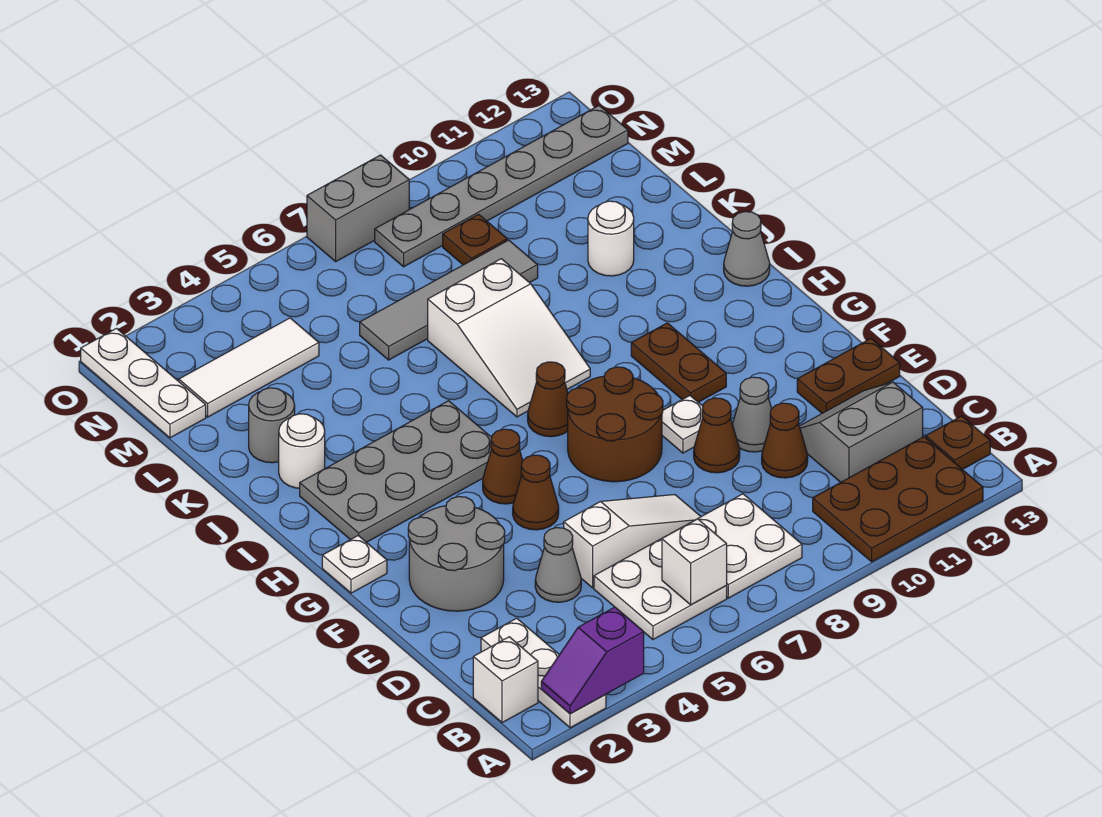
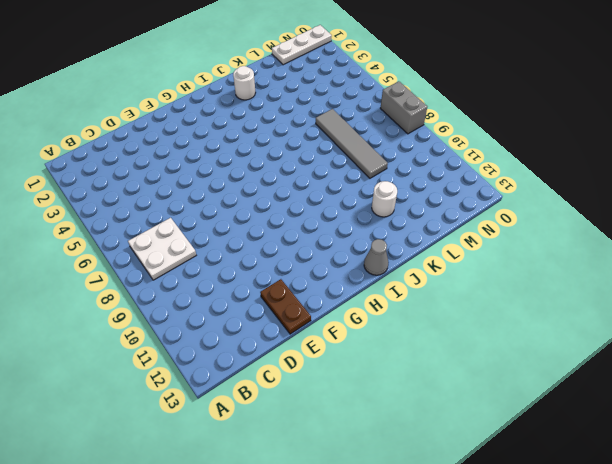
none -> white 1x3 plate [481,618,606,728]
none -> brown 2x3 plate [813,437,983,562]
none -> white 1x1 brick [473,637,538,723]
none -> white 2x2 plate [594,536,727,640]

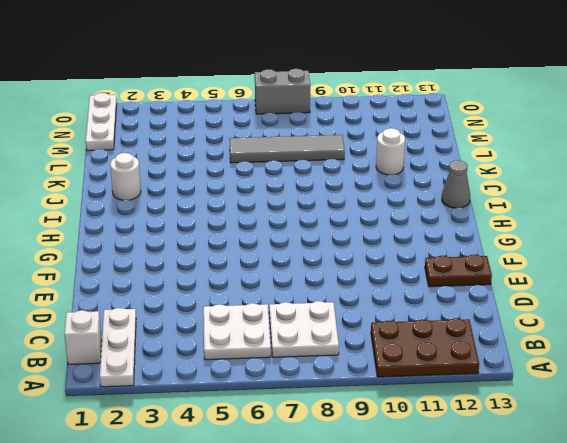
none -> brown 1x1 plate [926,416,990,470]
none -> grey 2x2 slope [800,382,923,482]
none -> grey 1x1 cone [535,528,581,602]
none -> white 1x3 slope [564,495,701,588]

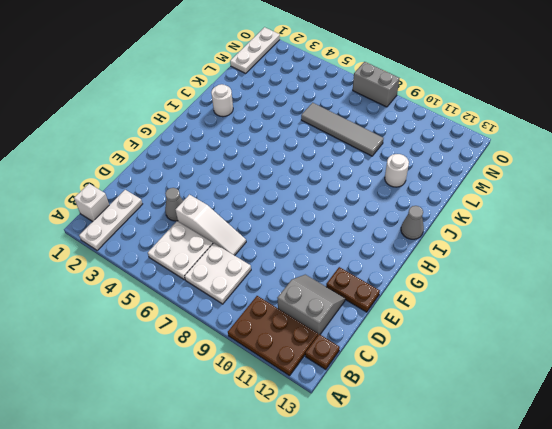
none -> brown 1x1 cone [762,403,808,478]
none -> grey 2x2 round brick [408,497,505,611]
none -> brown 1x1 cone [694,398,740,473]
none -> grey 1x1 cone [733,377,772,452]

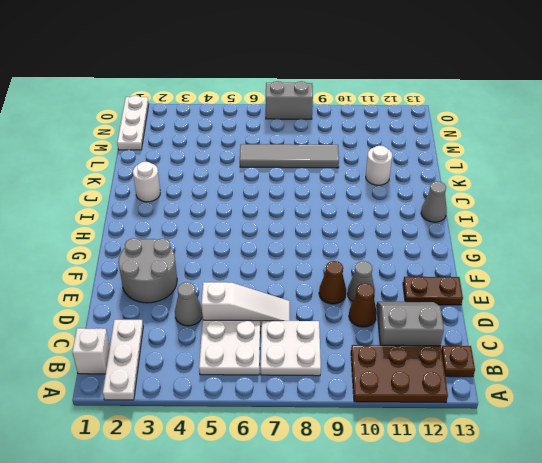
none -> brown 1x1 cone [513,455,559,530]
none -> brown 2x2 round brick [567,367,663,482]
none -> white 1x1 plate [662,396,703,453]
none -> white 1x1 plate [322,536,387,593]

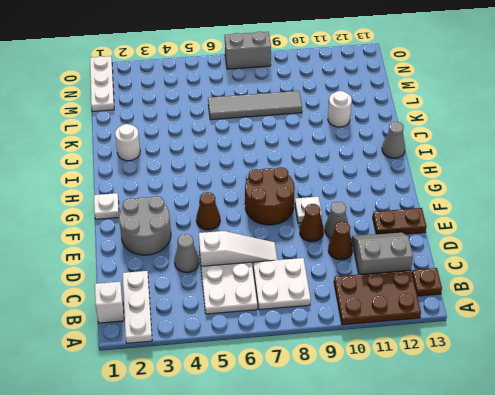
none -> brown 1x1 cone [483,429,523,504]
none -> brown 1x2 plate [631,323,726,402]
none -> grey 2x4 plate [300,401,492,542]
none -> brown 1x1 cone [528,362,568,437]

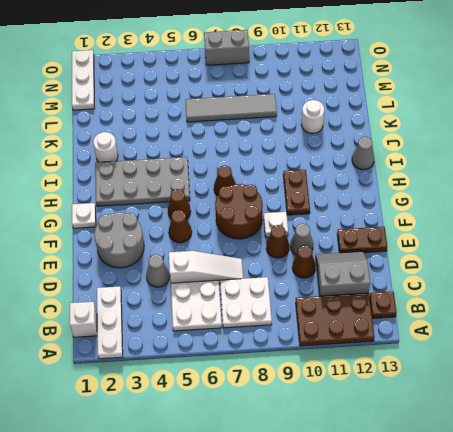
none -> white 2x3 slope [428,259,590,417]
none -> grey 1x1 round brick [249,388,295,463]
none -> white 1x3 tile [179,318,319,417]
none -> brown 1x1 plate [443,214,507,265]

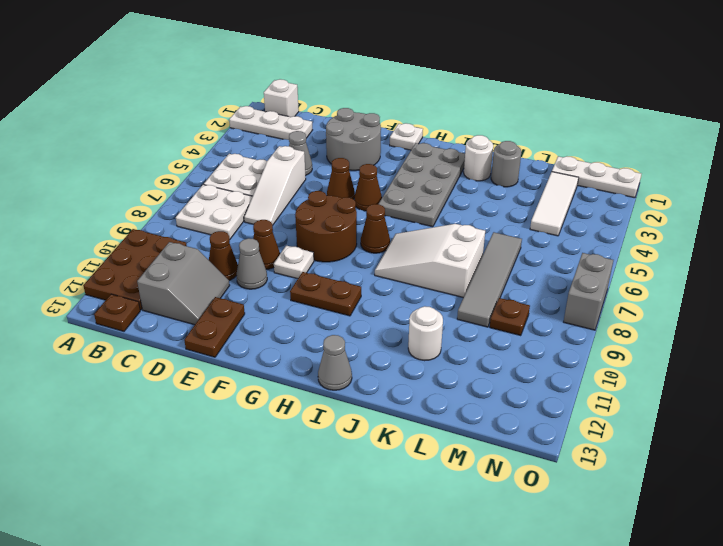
none -> grey 1x6 plate [375,106,628,267]
none -> purple 1x2 slope [541,607,644,714]
none -> white 1x1 brick [662,519,727,605]

